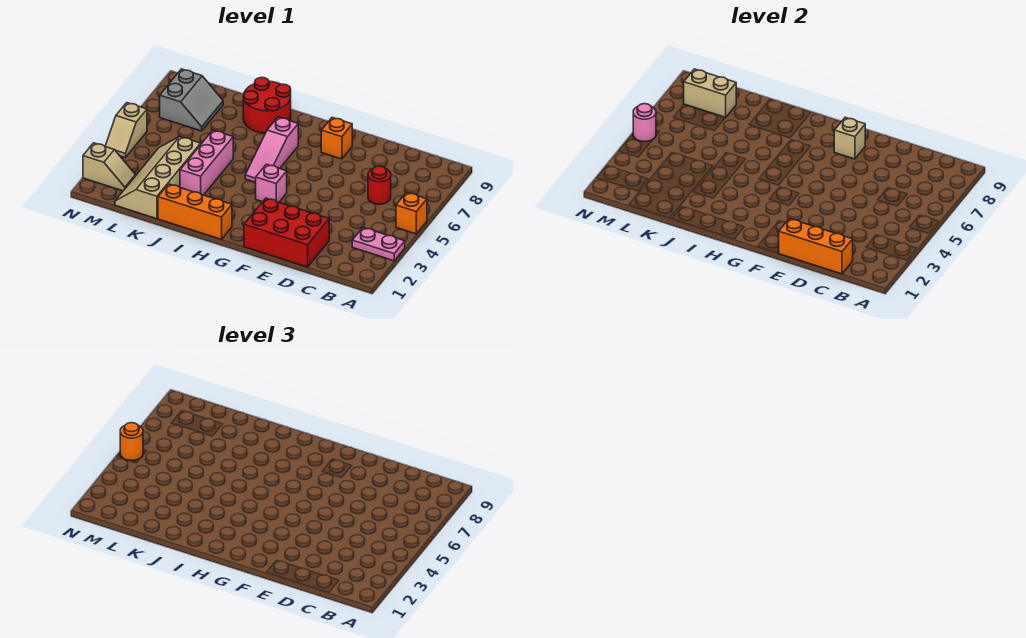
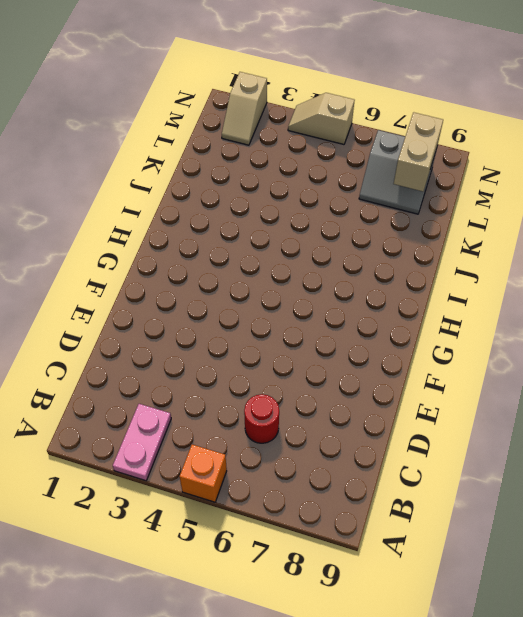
none -> red 2x3 brick [244,198,329,267]
none -> orange 1x1 brick [321,118,352,159]
none -> pink 1x1 brick [256,164,287,202]

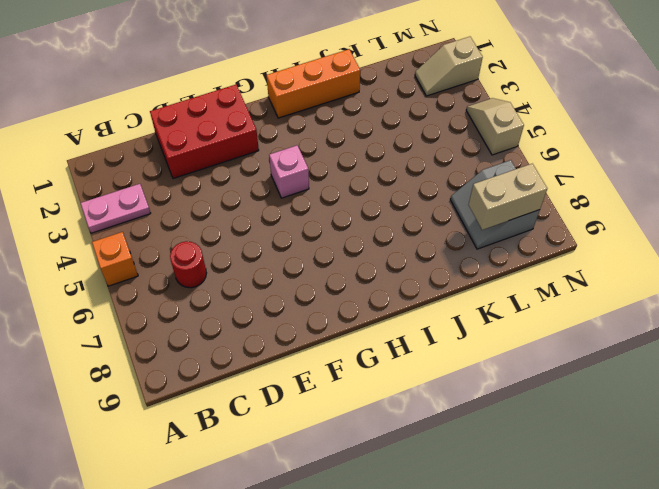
none -> orange 1x1 brick [321,118,352,159]
none -> pink 1x3 slope [245,117,298,182]
none -> red 2x2 round brick [243,77,291,133]

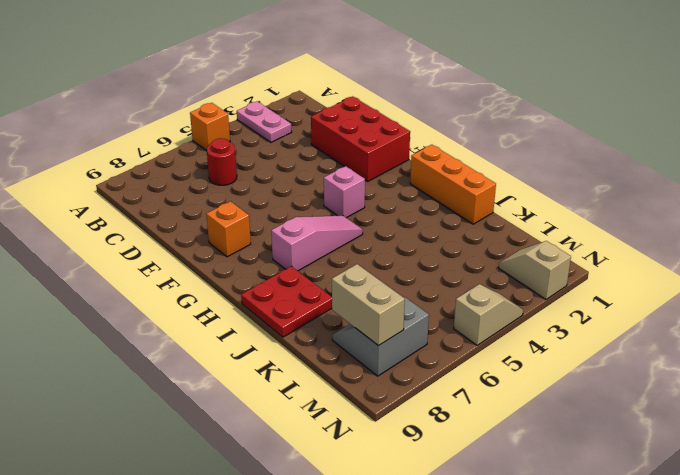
red 2x2 plate [241,266,332,337] -> red 2x2 round brick [243,77,291,133]
none -> pink 1x3 brick [180,130,233,195]
none -> tan 2x4 slope [115,137,201,219]
none -> orange 1x3 brick [779,219,853,274]

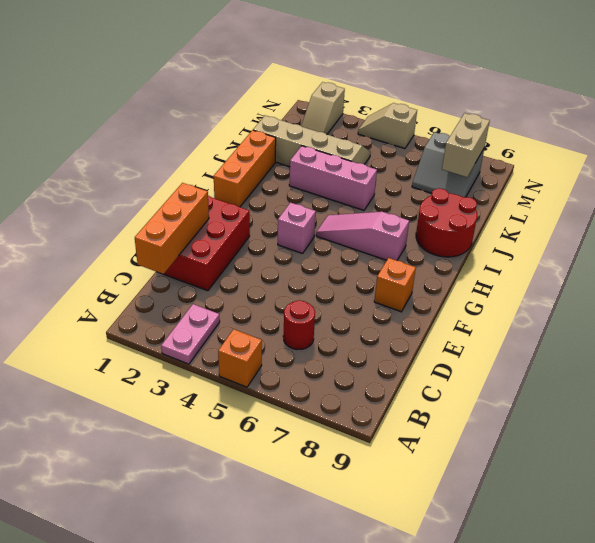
none -> tan 1x1 brick [834,118,865,159]
none -> pink 1x1 round brick [633,104,656,141]
none -> orange 1x1 round brick [120,423,143,460]

